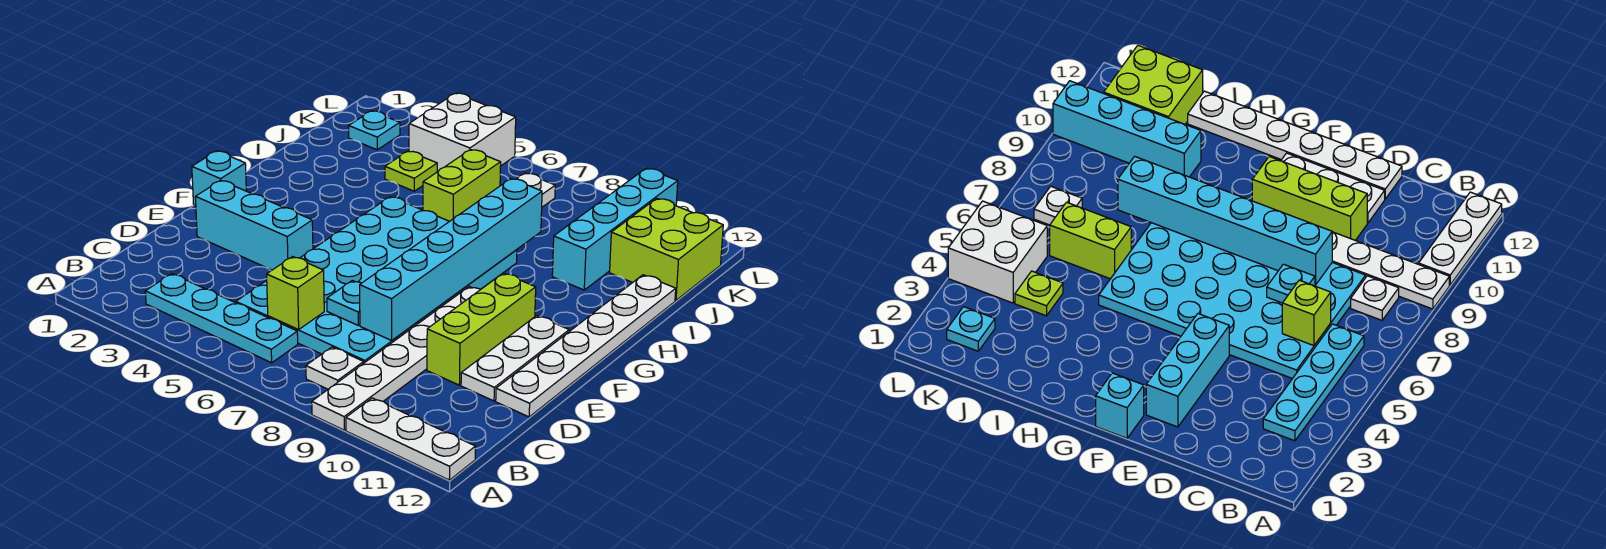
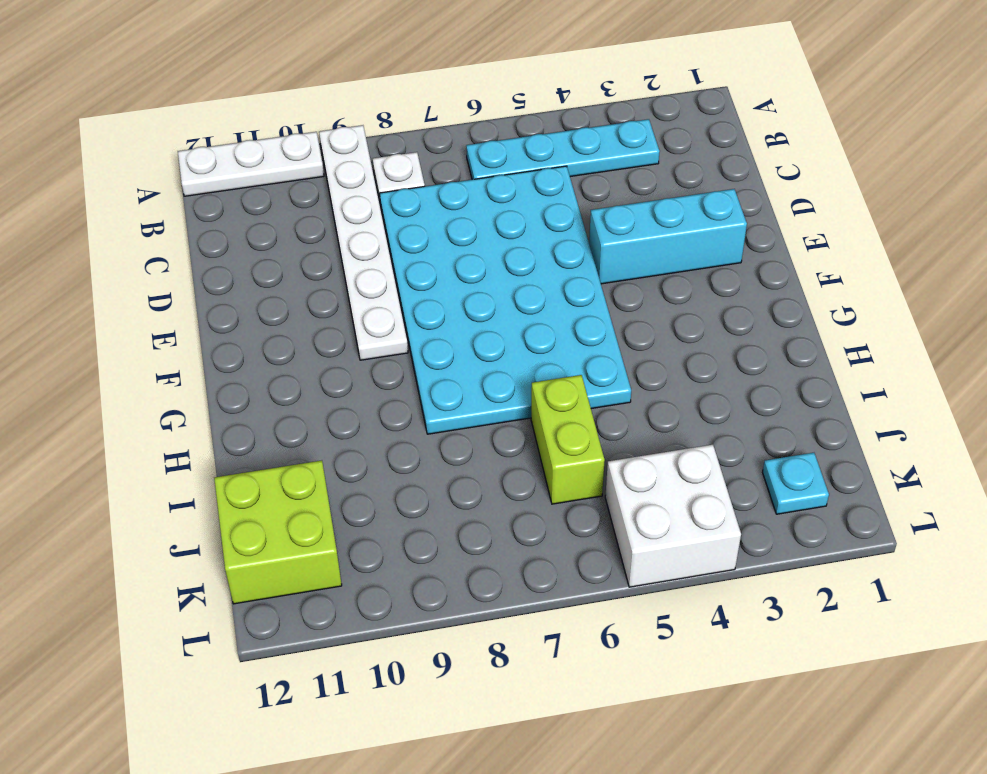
none -> lime 1x3 brick [427,273,536,385]
none -> white 1x3 plate [461,316,569,401]
none -> white 1x6 plate [496,275,676,417]

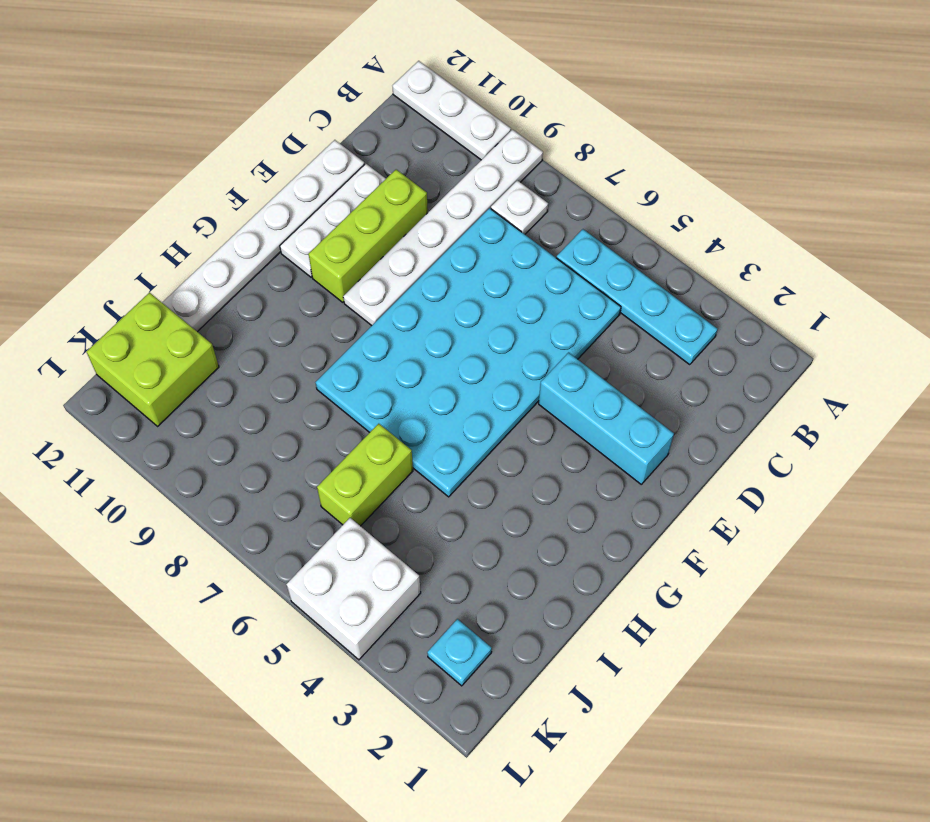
none -> cyan 1x1 brick [192,151,246,207]
none -> cyan 1x4 brick [552,168,678,290]
none -> lime 1x1 plate [385,151,437,191]

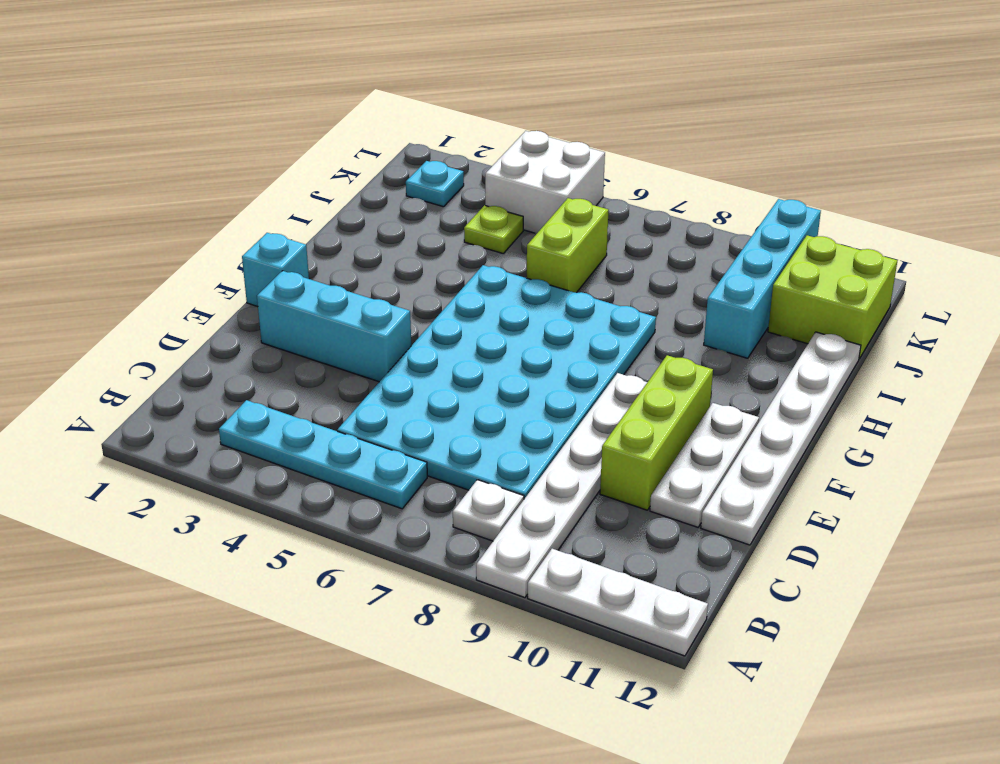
none -> white 1x1 plate [517,173,555,207]
none -> lime 1x1 brick [267,257,324,330]
none -> cyan 1x1 plate [327,281,361,325]

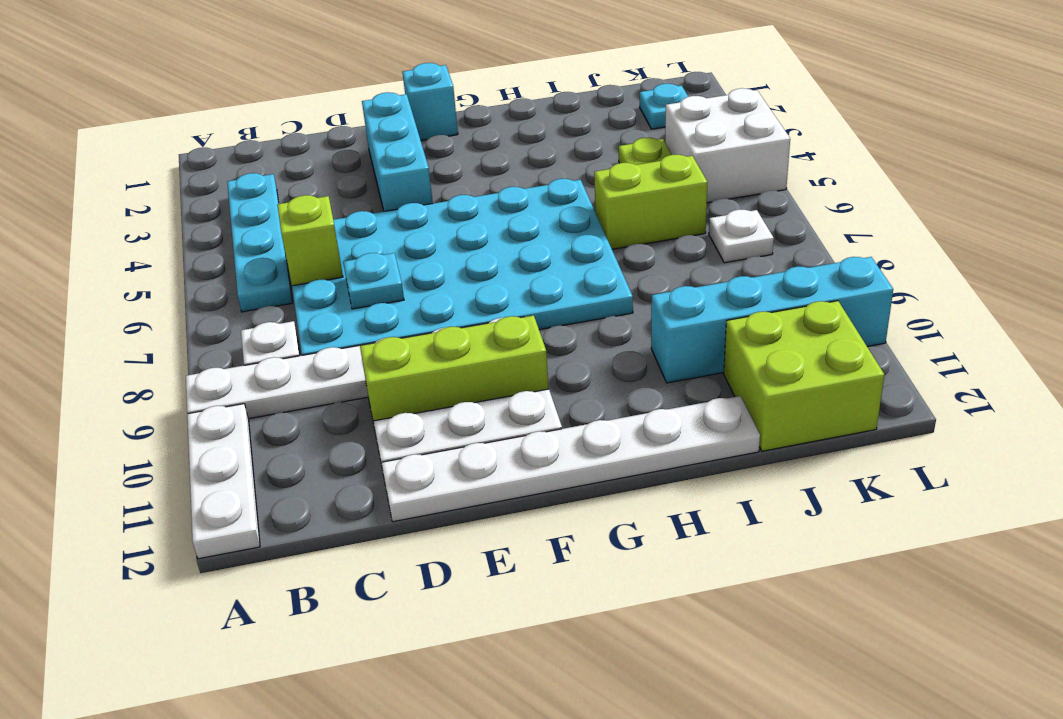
none -> cyan 1x6 brick [360,179,542,340]

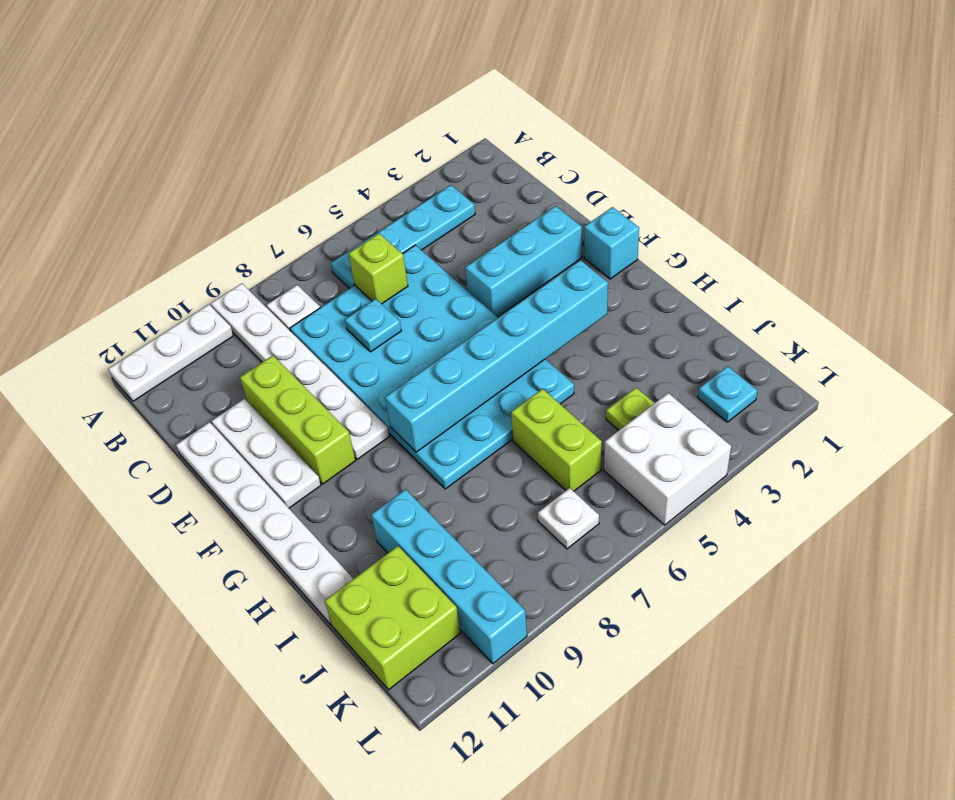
cyan 1x6 brick [385,260,608,452] -> cyan 1x6 brick turned to [360,179,542,340]

